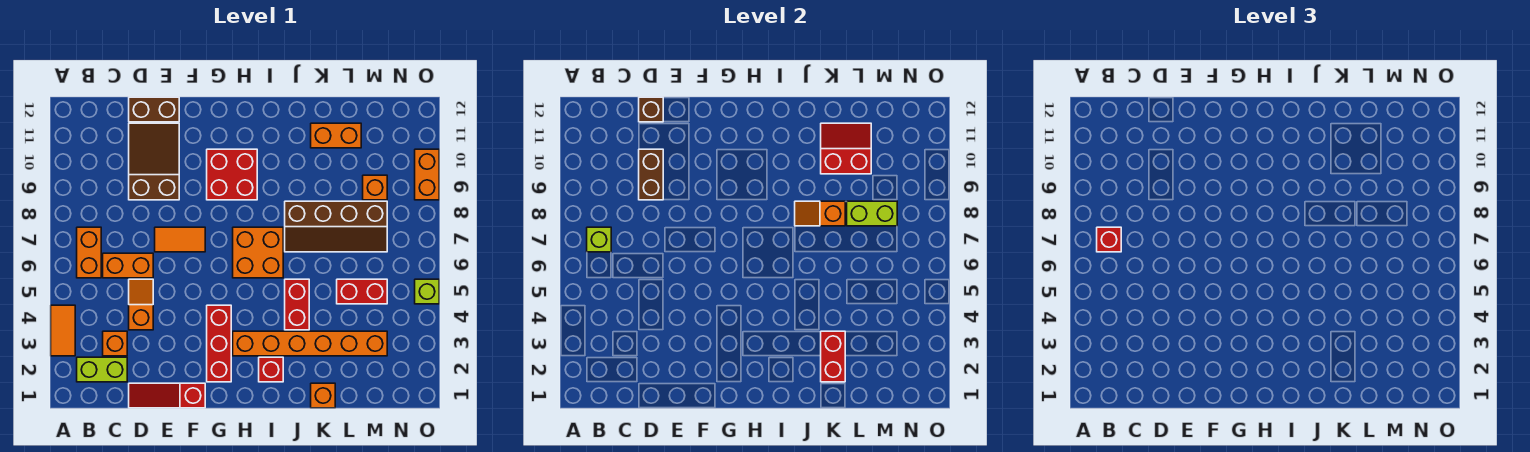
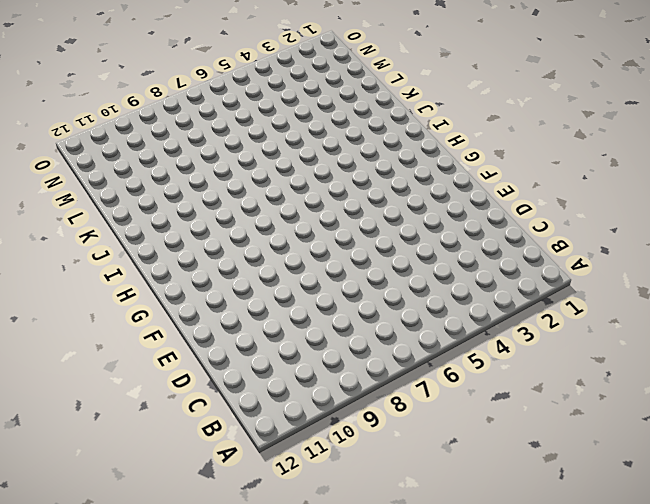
none -> orange 1x2 tile [51,305,75,356]
none -> lime 1x2 brick [77,357,127,382]
none -> orange 1x2 brick [77,227,101,278]
none -> orange 1x1 brick [103,331,127,356]

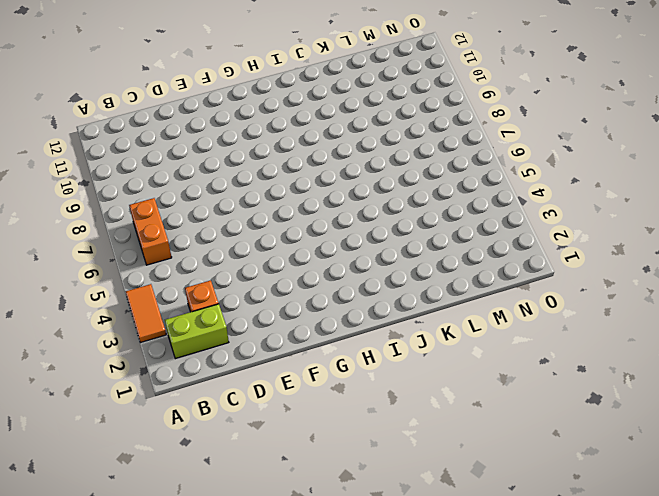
none -> orange 1x2 brick [103,253,153,278]
none -> red 1x3 slope [129,383,205,408]
none -> orange 1x2 slope [129,279,153,330]
none -> brown 2x3 slope [129,123,179,200]

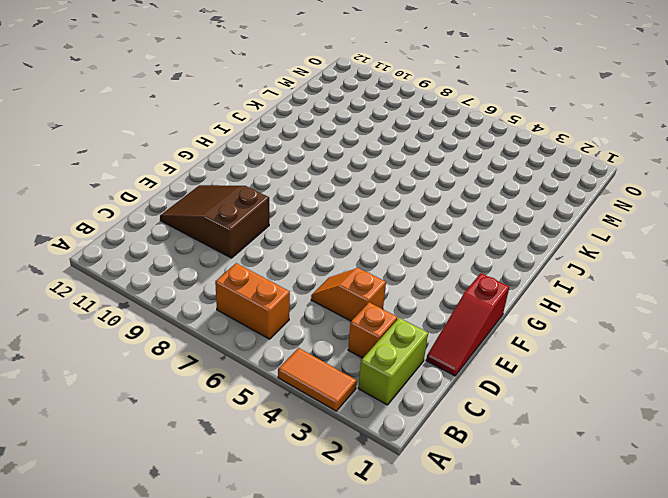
none -> orange 1x2 brick [103,253,153,278]
none -> brown 1x2 brick [129,97,179,122]
none -> orange 1x2 tile [155,227,205,252]
none -> red 1x3 brick [207,305,231,382]

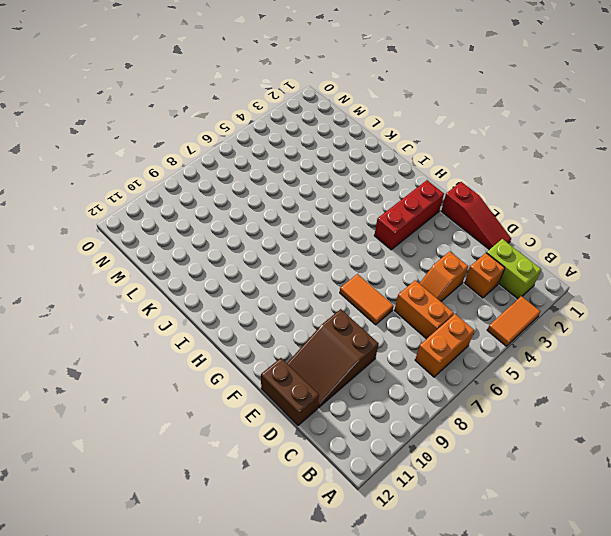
none -> red 2x2 brick [207,149,257,200]
none -> orange 1x6 brick [233,331,387,356]
none -> orange 2x2 brick [233,227,283,278]
none -> red 1x1 brick [259,357,283,382]

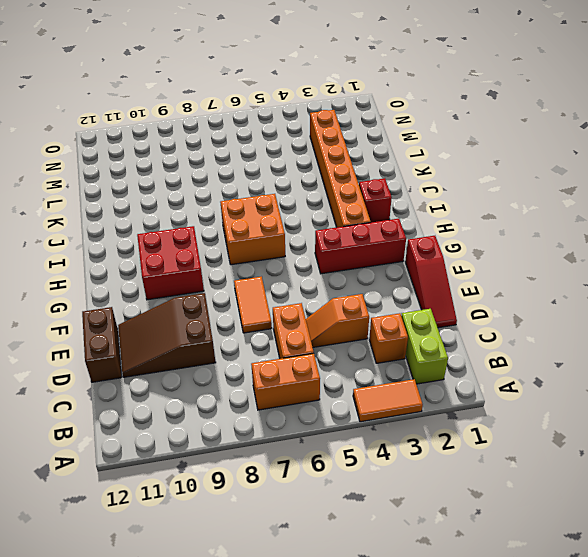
none -> red 1x2 brick [285,279,309,330]
none -> brown 2x4 slope [285,201,387,252]
none -> orange 1x1 brick [311,383,335,408]
none -> orange 1x2 brick [311,123,361,148]

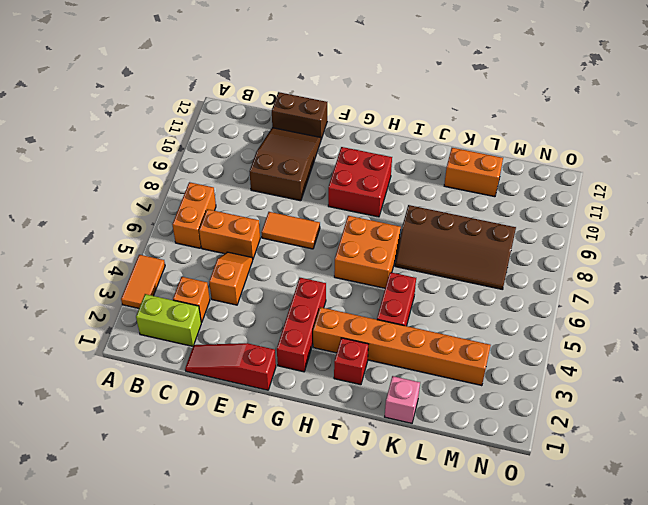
pink 1x1 brick [385,376,420,423] -> orange 1x1 brick [311,383,335,408]
none -> red 1x2 brick [337,279,387,304]
none -> orange 1x1 brick [363,175,387,200]
none -> lime 1x1 brick [415,279,439,304]
none -> orange 1x2 brick [415,149,439,200]

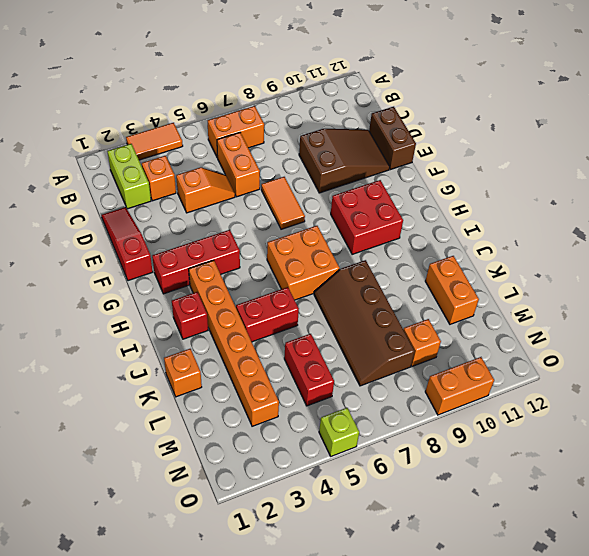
none -> lime 1x1 brick [587,227,611,252]
none -> brown 1x2 brick [639,149,663,200]
none -> brown 1x1 brick [639,97,663,122]
none -> orange 1x2 slope [795,201,845,226]

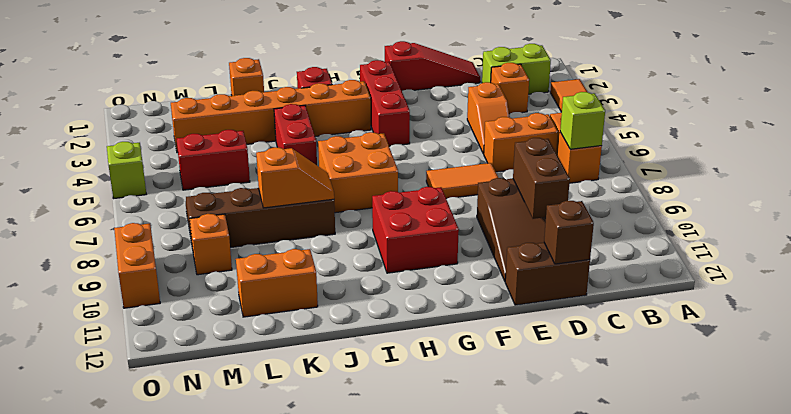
none -> red 1x2 brick [821,331,845,382]
none -> red 2x2 slope [821,123,871,174]
none -> lime 1x2 brick [847,201,897,226]
none -> red 1x1 brick [1097,227,1121,252]

